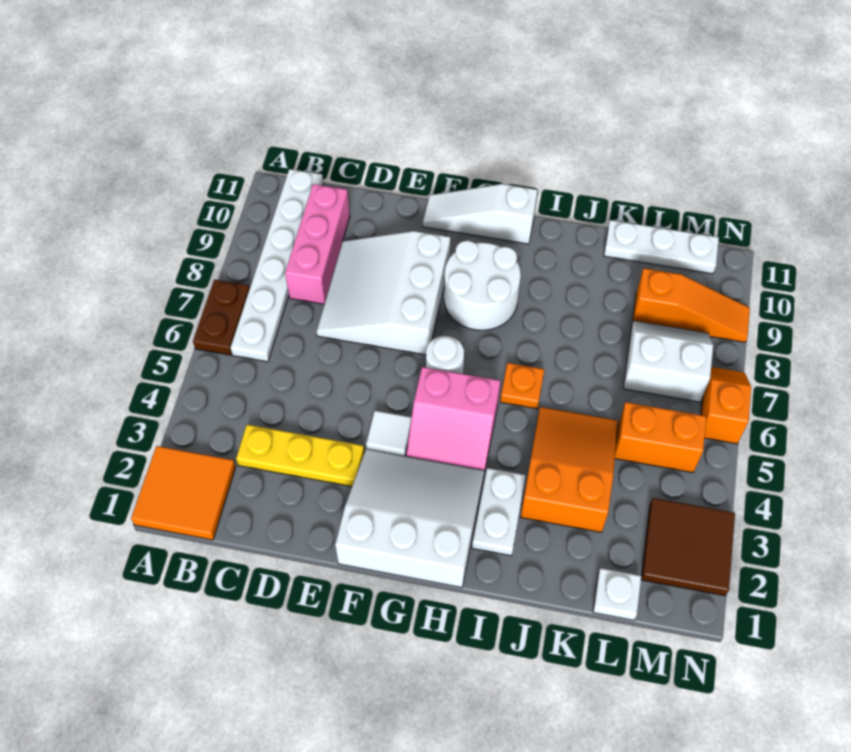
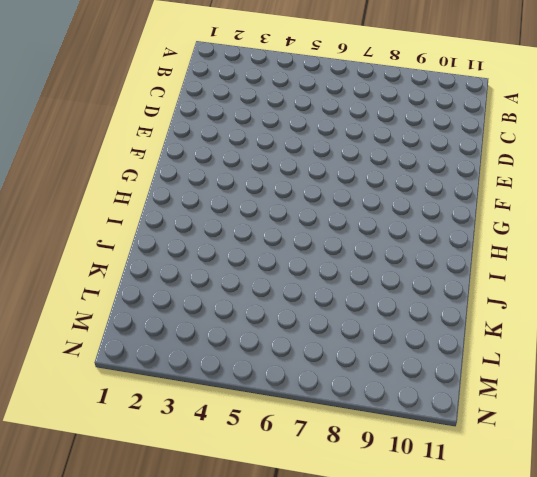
none -> orange 2x2 tile [131,446,236,540]
none -> brown 1x2 plate [193,279,250,355]
none -> white 1x6 plate [230,169,323,362]

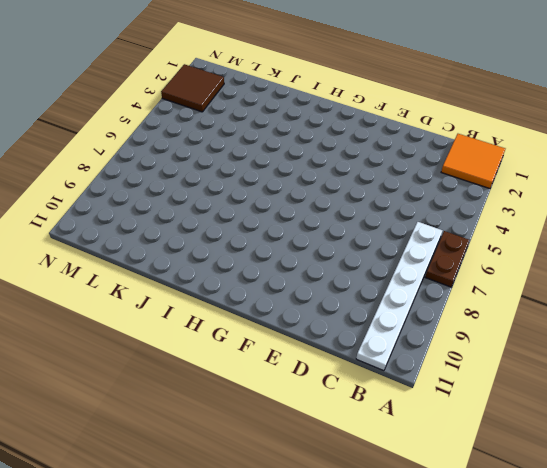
none -> yellow 1x3 plate [236,425,364,486]
none -> pink 1x3 brick [285,184,350,304]
none -> white 3x3 slope [317,231,450,355]

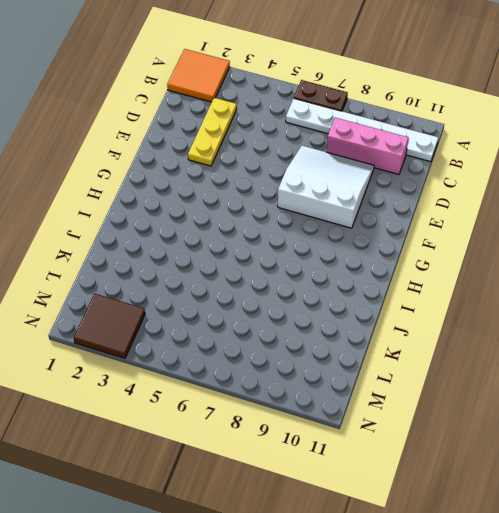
none -> white 3x3 slope [335,449,485,588]
none -> white 1x1 tile [366,411,412,456]
none -> white 1x3 slope [423,184,538,244]

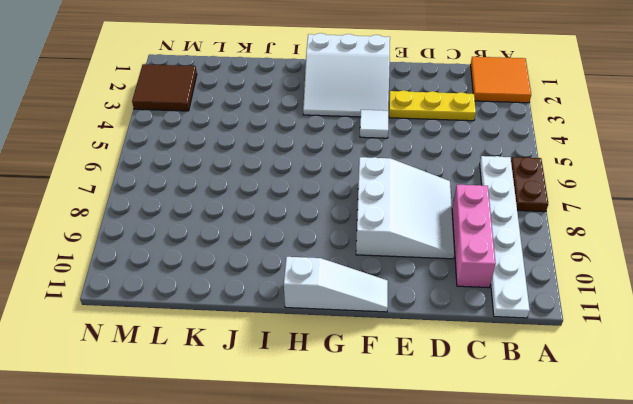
none -> pink 2x2 slope [406,367,500,470]
none -> white 1x1 round brick [426,336,464,374]
none -> white 2x2 round brick [444,241,521,330]

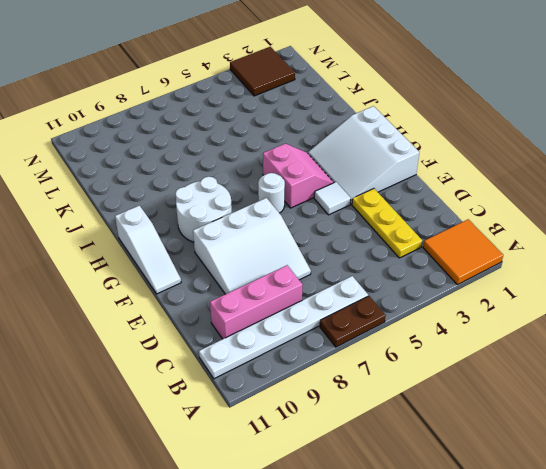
none -> white 1x2 plate [472,468,526,556]
none -> orange 1x1 plate [500,363,544,409]
none -> orange 2x3 slope [521,407,618,532]

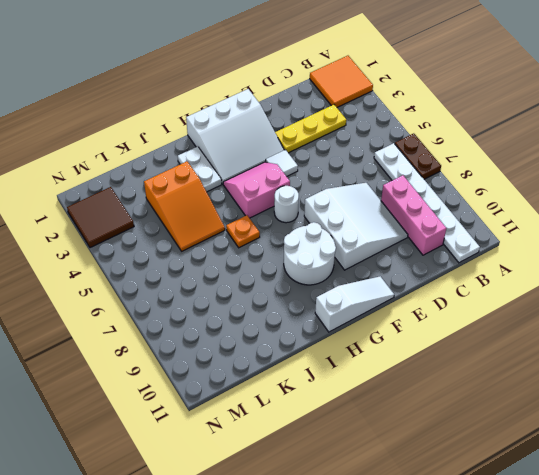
none -> white 1x3 plate [604,220,719,274]
none -> white 1x1 plate [593,568,641,620]
none -> orange 1x2 brick [615,402,707,473]

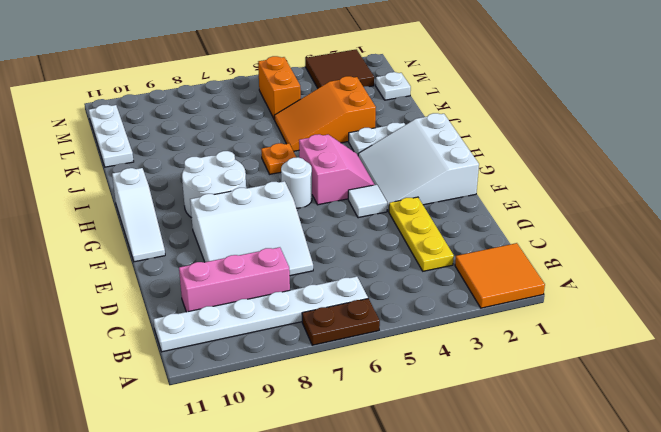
none -> white 2x2 slope [623,321,713,402]
none -> orange 1x3 slope [633,268,750,342]
none -> orange 1x2 slope [701,367,751,444]

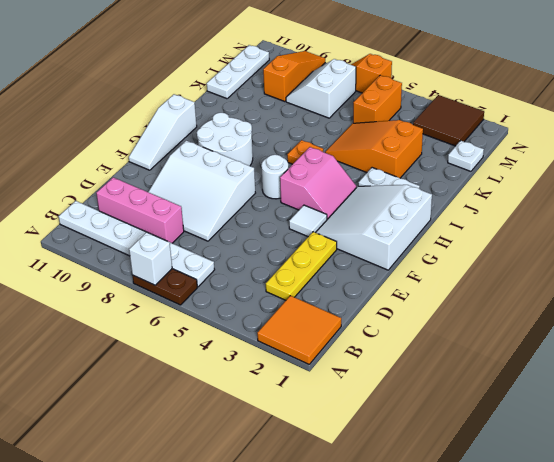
white 1x1 brick [129,232,172,285] -> none

